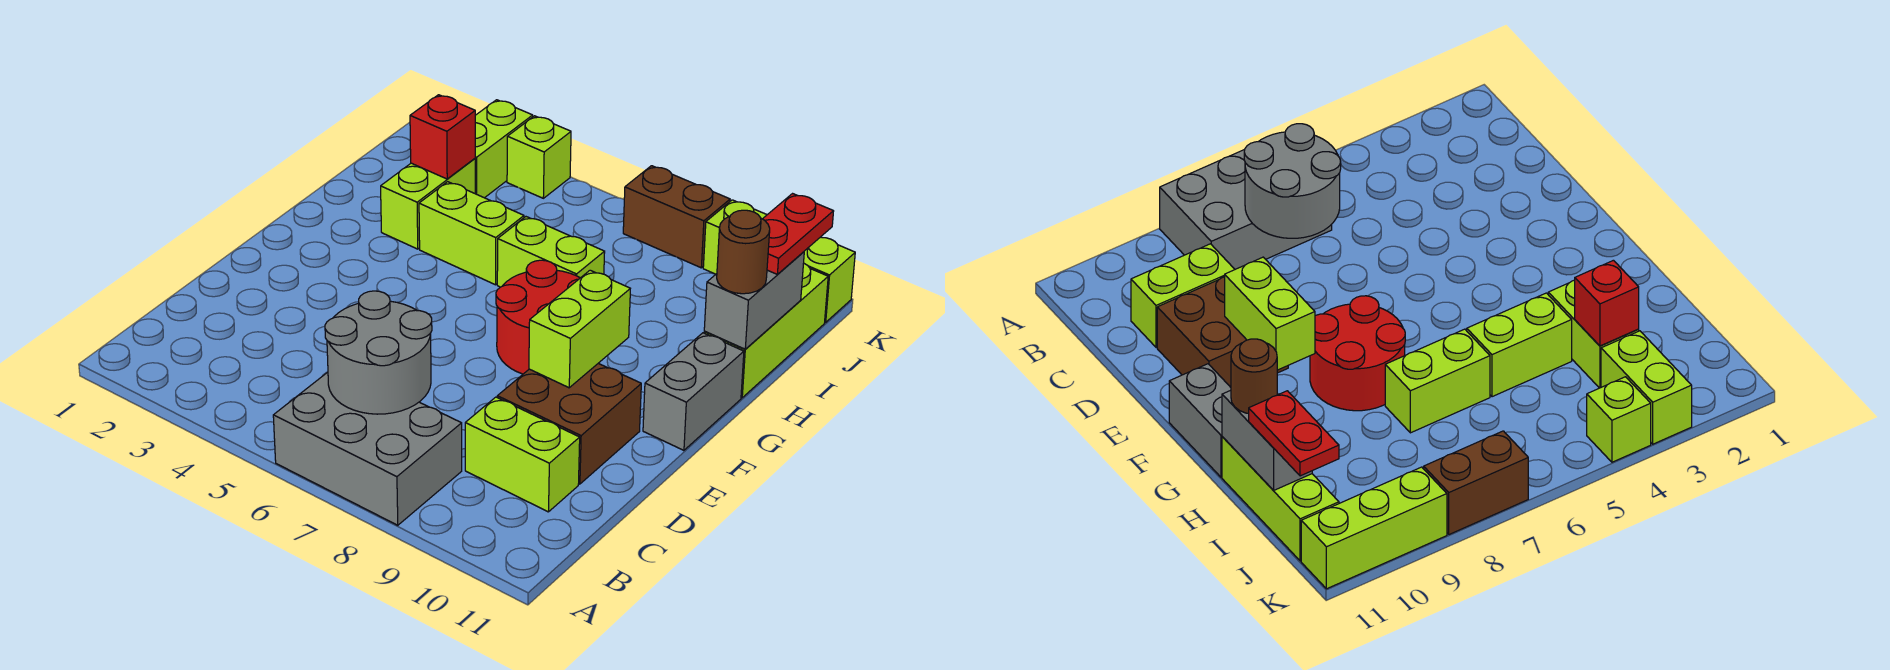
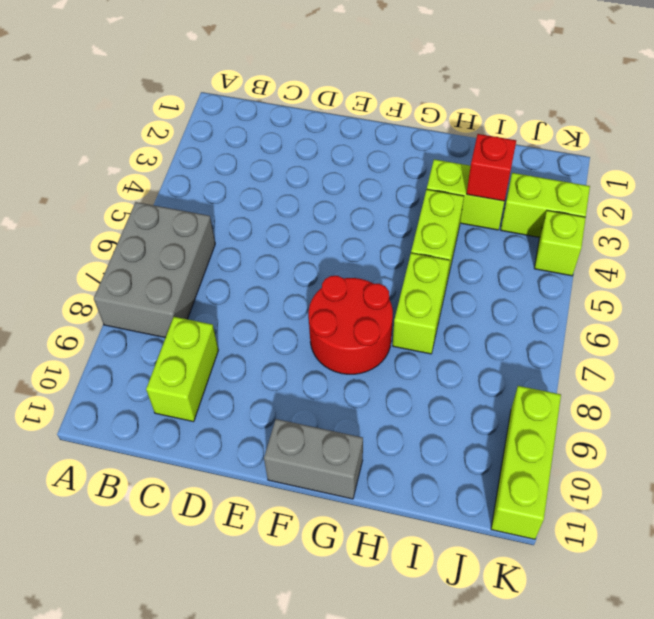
none -> brown 2x2 brick [497,363,641,484]
none -> lime 1x3 brick [704,263,828,398]
none -> brown 1x2 brick [623,166,730,268]

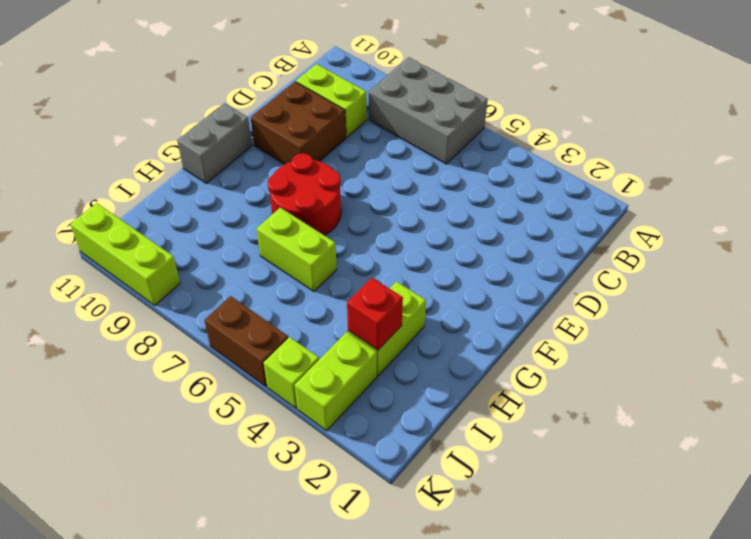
brown 1x2 brick [204,296,288,386] -> brown 1x2 brick moved to [623,166,730,268]
none -> lime 1x2 brick [419,182,524,285]
none -> lime 1x3 brick [704,263,828,398]
none -> grey 2x2 round brick [325,291,432,414]

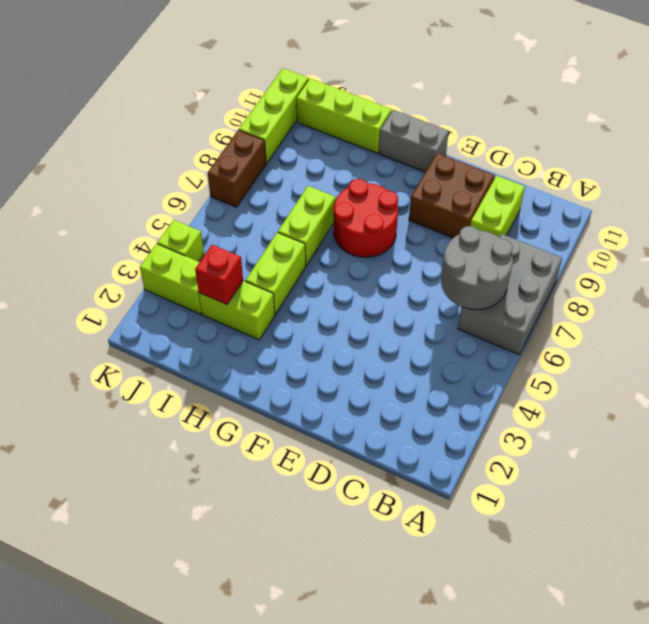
none -> lime 1x2 brick [529,270,630,388]
none -> grey 1x2 brick [704,252,804,349]
none -> brown 1x1 round brick [717,210,770,294]

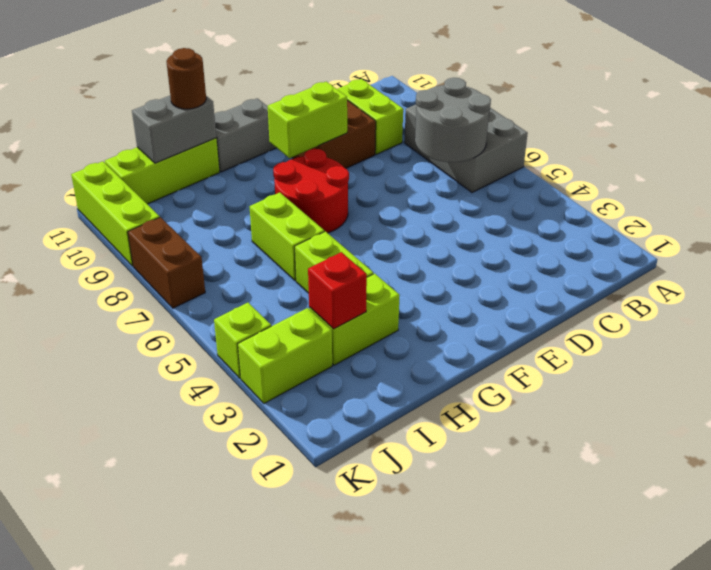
none -> red 1x2 plate [763,194,834,275]

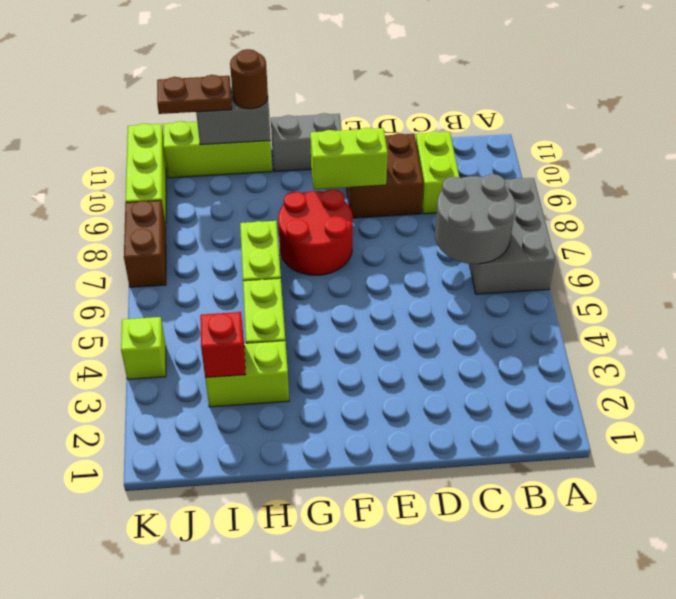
brown 1x2 plate [157,75,232,114] -> red 1x2 plate [763,194,834,275]
none -> lime 1x2 brick [475,100,533,198]

